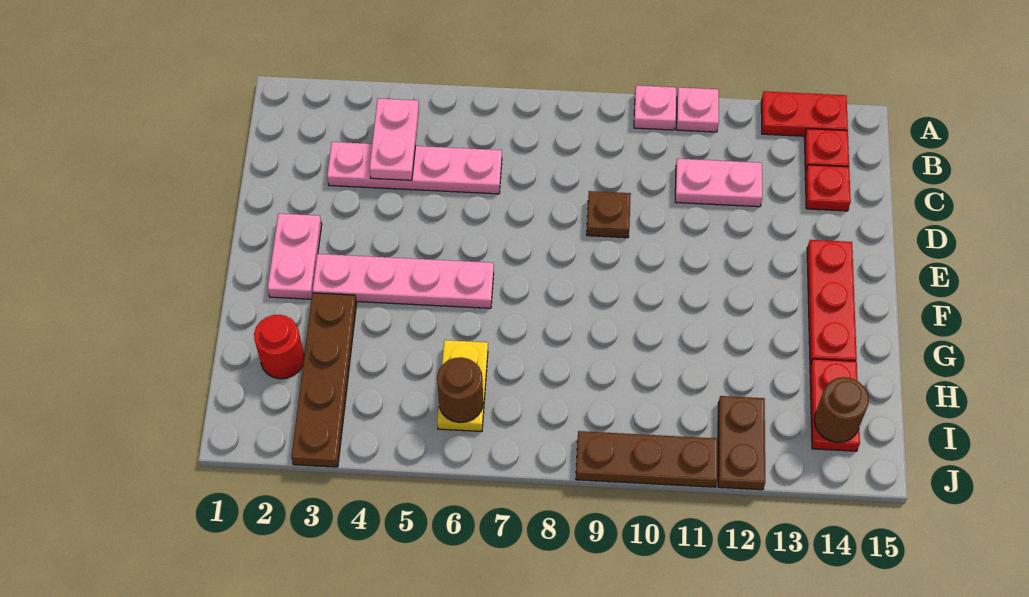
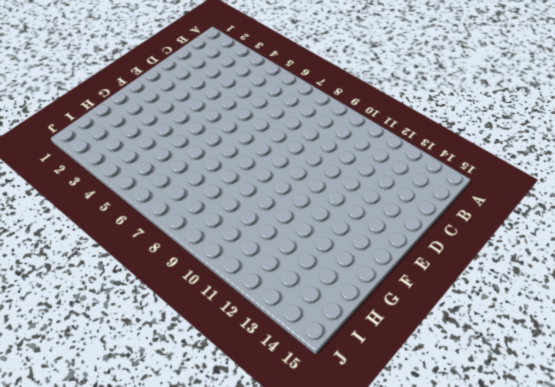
none -> pink 1x1 plate [634,85,676,130]
none -> pink 1x1 plate [676,87,719,132]
none -> red 1x2 plate [761,91,848,136]

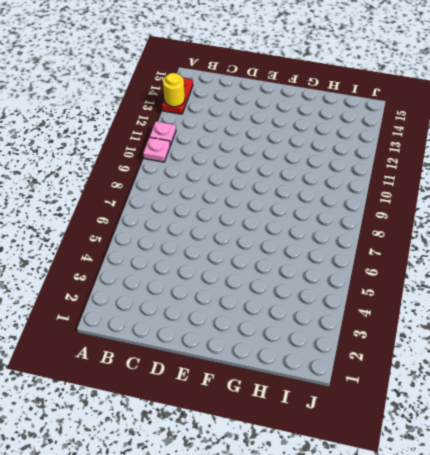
yellow 1x1 round brick [163,73,185,107] -> none
none -> red 1x1 plate [804,129,849,172]
none -> pink 1x4 plate [327,142,502,194]
none -> pink 1x2 plate [675,159,762,207]

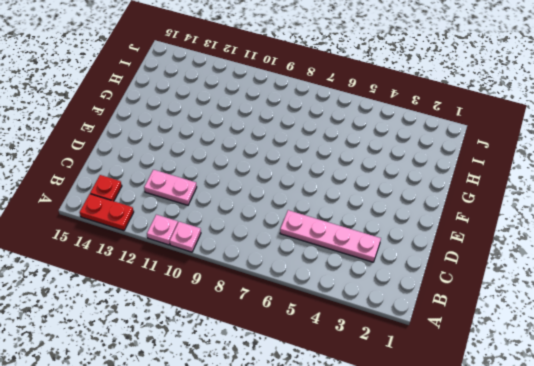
none -> red 1x1 plate [805,165,851,211]
none -> brown 1x1 plate [587,191,631,238]
none -> pink 1x2 plate [268,213,322,299]

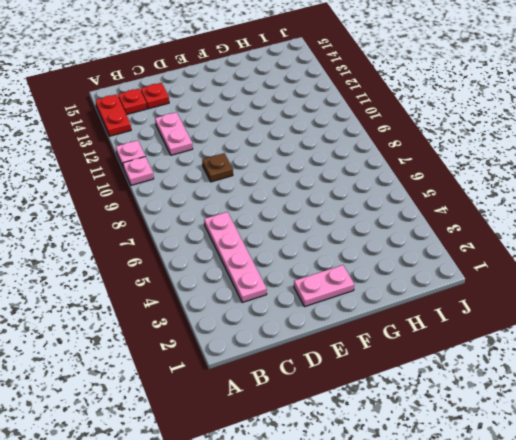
none -> red 1x3 plate [807,240,857,365]
none -> pink 1x4 plate [313,254,494,308]
none -> brown 1x4 plate [291,293,357,467]

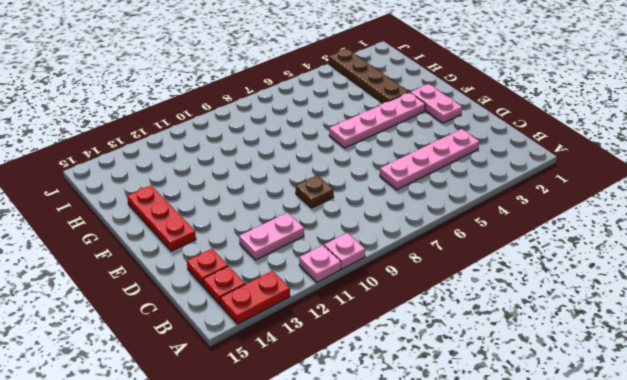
none -> red 1x1 round brick [254,315,304,379]
none -> yellow 1x2 plate [437,340,488,431]
none -> red 1x2 plate [810,359,860,451]

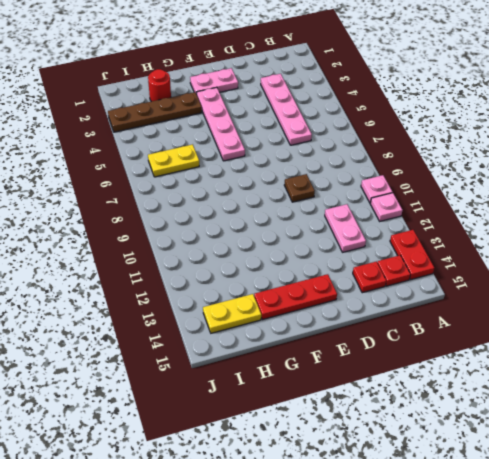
yellow 1x2 plate [203,294,261,333] -> red 1x2 plate [810,359,860,451]
none -> brown 1x2 plate [718,396,765,490]
none -> brown 1x3 plate [576,431,718,487]
none -> pink 1x2 plate [369,98,419,180]

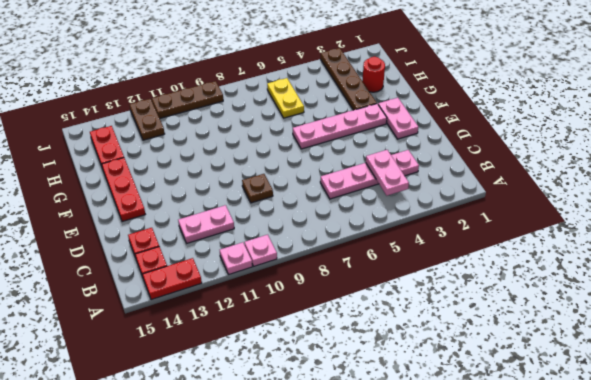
none -> brown 1x1 round brick [437,357,483,423]
none -> brown 1x1 round brick [814,377,869,442]

